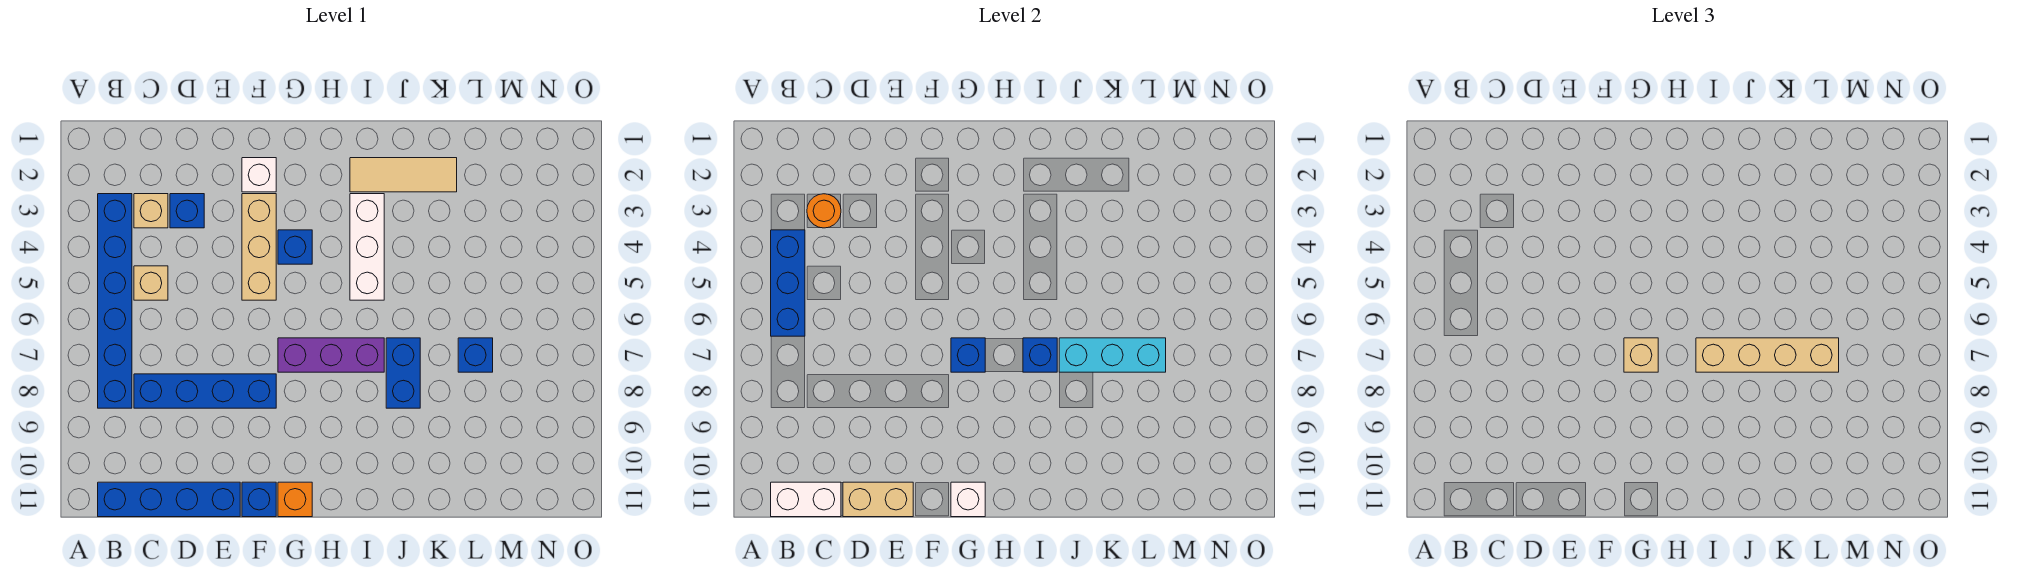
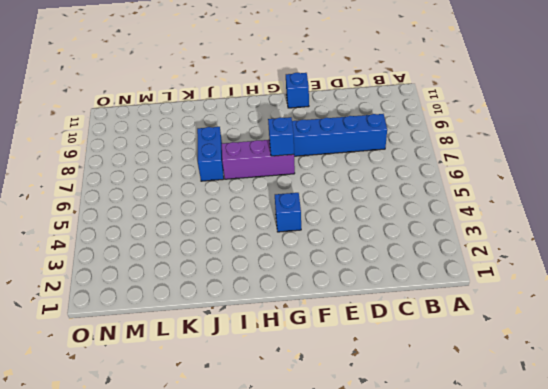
none -> blue 1x6 brick [98,194,132,408]
none -> blue 1x4 brick [98,482,240,517]
none -> tan 1x1 brick [134,194,168,228]

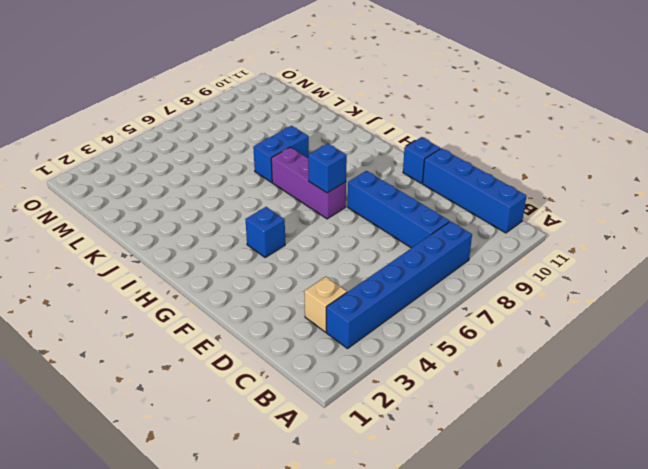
none -> tan 1x1 brick [134,266,168,300]
none -> blue 1x1 brick [170,194,204,228]
none -> white 1x1 brick [242,158,276,192]

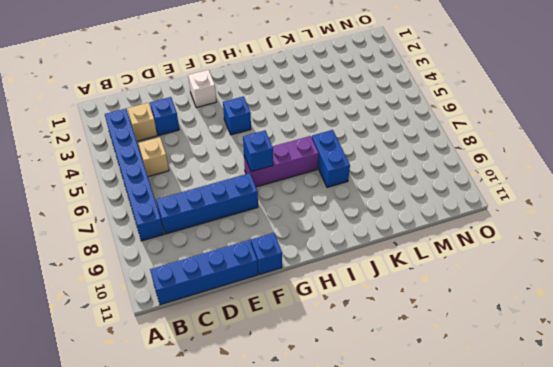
none -> tan 1x3 brick [242,194,276,300]
none -> orange 1x1 brick [278,482,312,517]
none -> tan 1x3 tile [350,158,457,192]

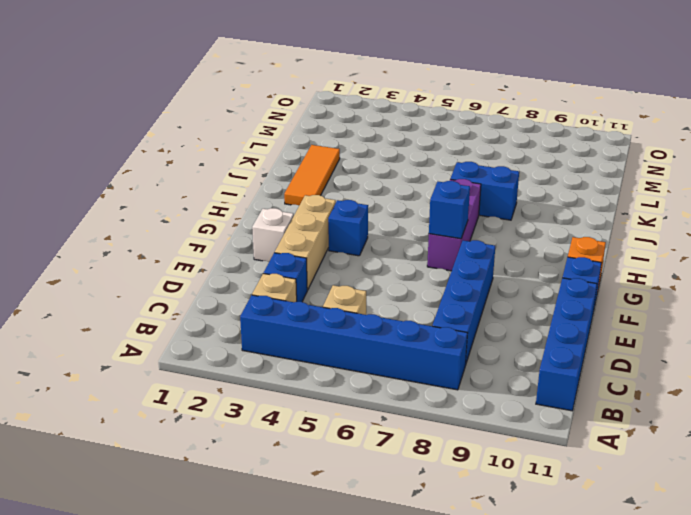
tan 1x3 brick [275,195,336,290] -> tan 1x3 brick turned to [242,194,276,300]
orange 1x3 tile [284,145,340,205] -> tan 1x3 tile [350,158,457,192]
none -> white 1x3 brick [350,194,384,300]
none -> blue 1x1 brick [458,338,493,372]
none -> blue 1x3 brick [771,230,805,336]

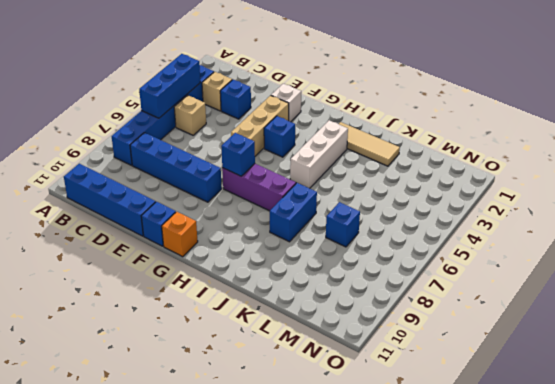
none -> white 1x2 brick [771,482,841,517]
none -> orange 1x1 round brick [807,194,841,228]
none -> tan 1x2 brick [843,482,913,517]

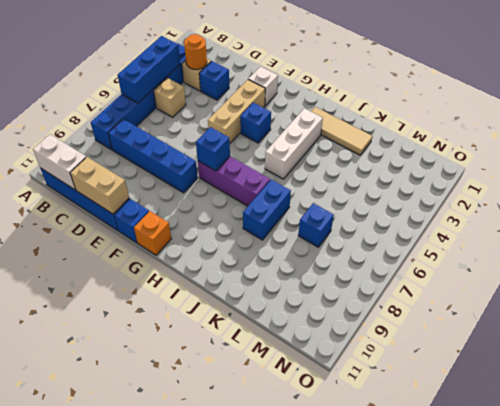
none -> white 1x1 brick [951,482,985,517]
none -> blue 1x1 brick [1023,338,1057,372]
none -> cyan 1x3 brick [1059,338,1166,372]

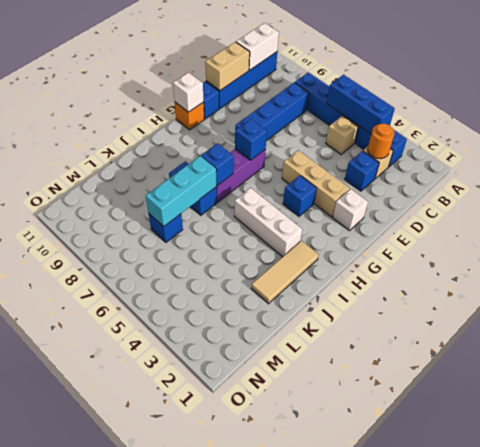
none -> tan 1x1 brick [1624,338,1658,372]
none -> tan 1x4 brick [1696,338,1839,372]

